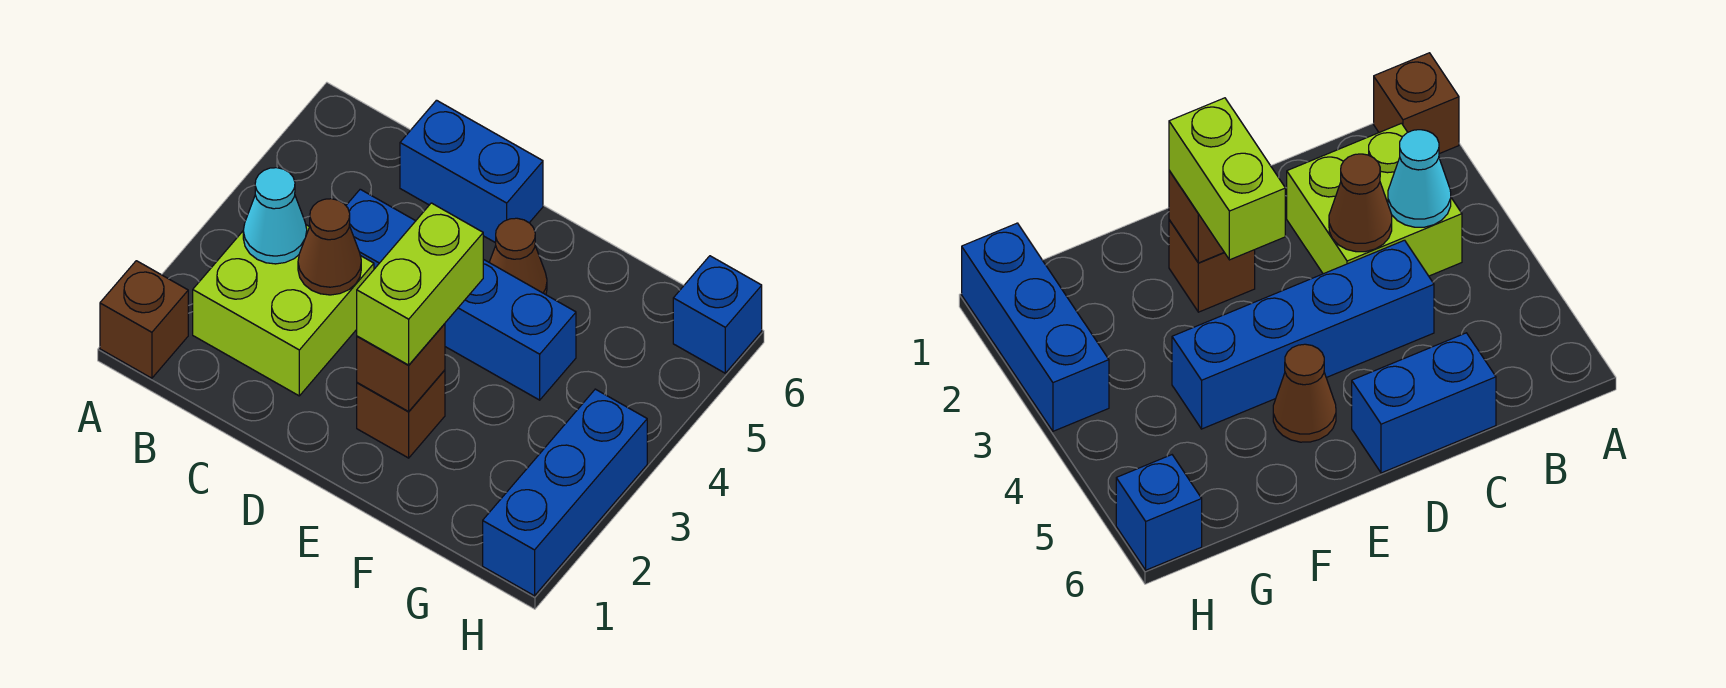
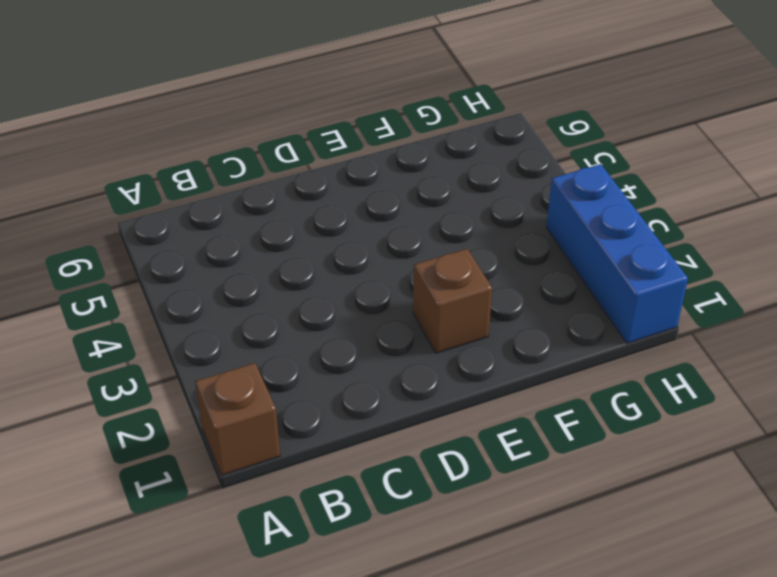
none -> lime 2x2 brick [193,225,374,396]
none -> blue 1x4 brick [346,189,576,400]
none -> blue 1x2 brick [400,100,543,243]

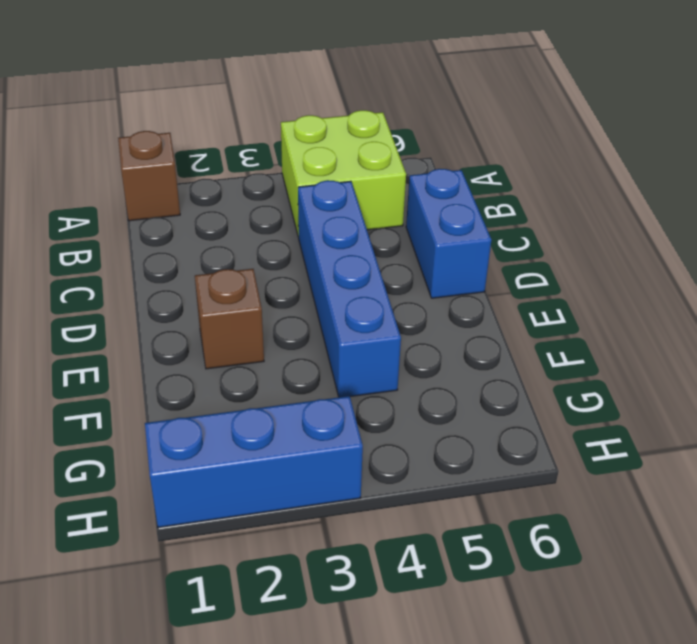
lime 2x2 brick [281,110,406,237] -> lime 2x2 brick moved to [193,225,374,396]
none -> brown 1x1 cone [489,218,547,295]
none -> blue 1x1 brick [673,256,762,373]
none -> cyan 1x1 cone [243,168,307,264]

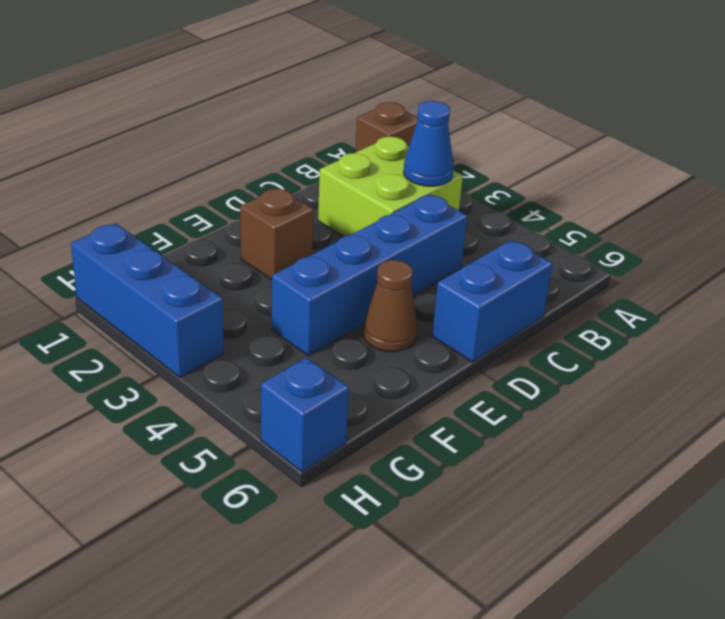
blue 1x1 cone [404,101,454,186] -> cyan 1x1 cone [243,168,307,264]
none -> brown 1x1 cone [298,199,361,295]
none -> brown 1x1 brick [357,324,445,411]
none -> lime 1x2 brick [357,203,483,365]

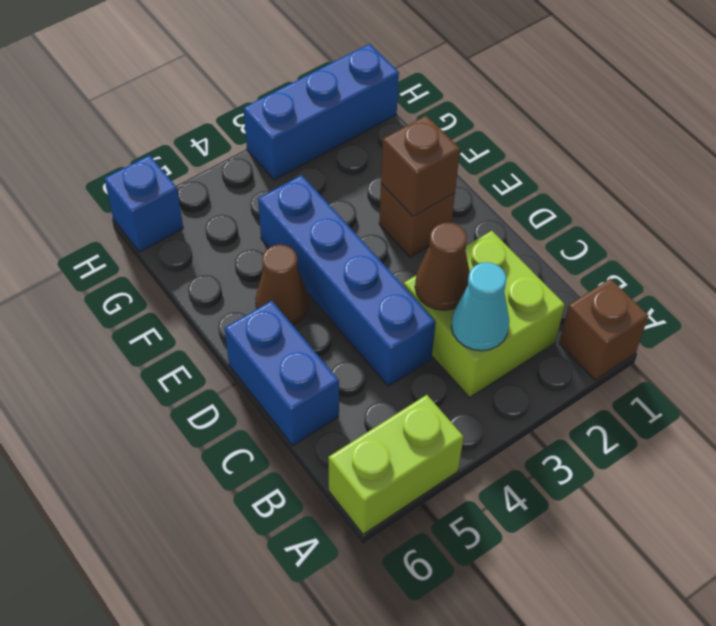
lime 1x2 brick [328,395,464,534] -> lime 1x2 brick moved to [357,203,483,365]

